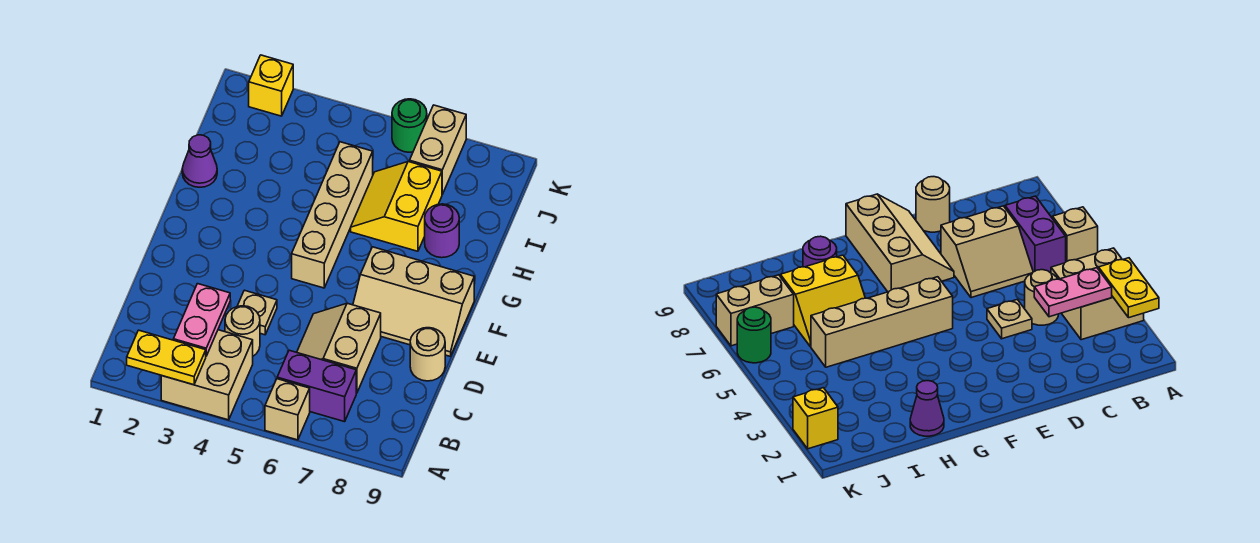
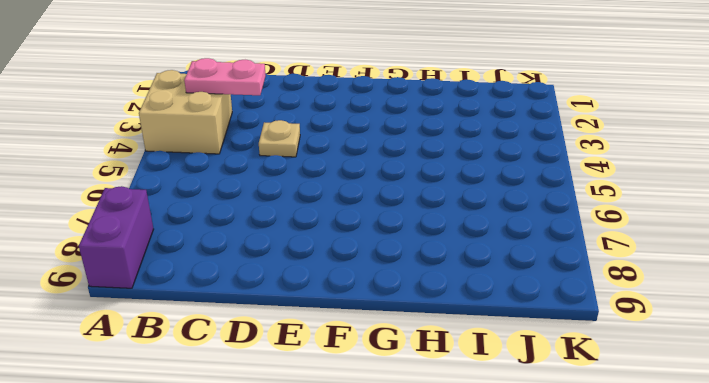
purple 1x2 brick [79,186,154,288] -> purple 1x2 brick moved to [277,350,356,422]
none -> tan 1x1 brick [265,379,310,440]
none -> tan 1x1 round brick [225,306,260,356]
none -> tan 2x2 slope [297,303,381,393]

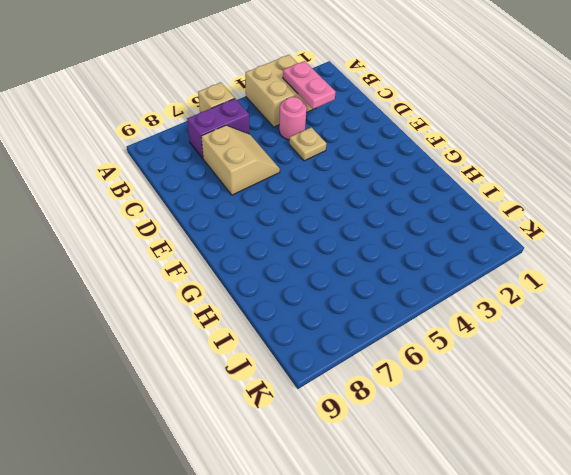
pink 1x1 round brick [279,97,307,140] -> tan 1x1 round brick [225,306,260,356]
none -> tan 1x1 round brick [410,328,445,381]
none -> tan 2x3 slope [353,247,474,356]
none -> tan 1x4 brick [292,142,373,288]

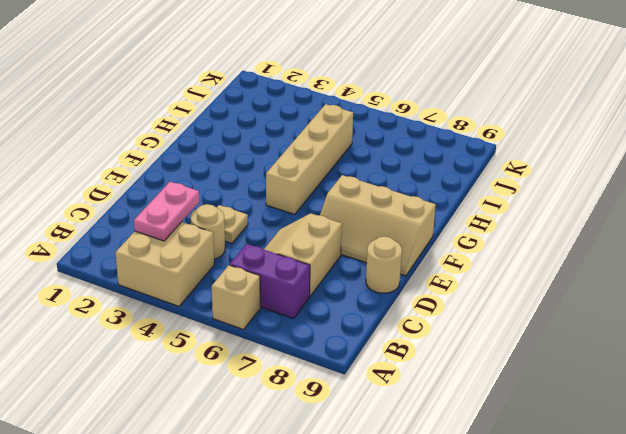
none -> purple 1x1 cone [182,135,217,187]
none -> yellow 2x2 slope [351,162,442,251]
none -> purple 1x1 round brick [425,204,459,258]

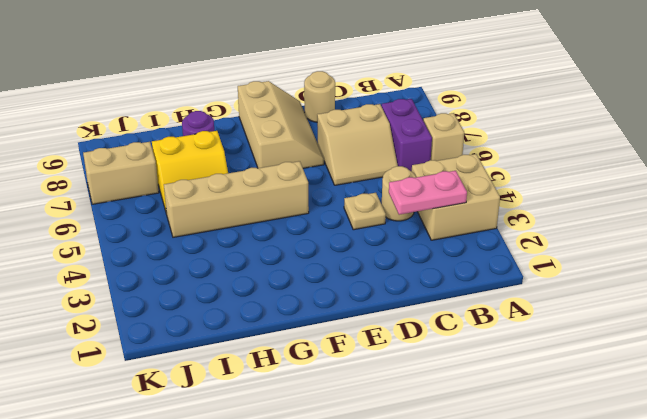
none -> purple 1x1 cone [182,135,217,187]
none -> yellow 1x1 brick [249,55,293,116]
none -> green 1x1 round brick [392,99,427,152]

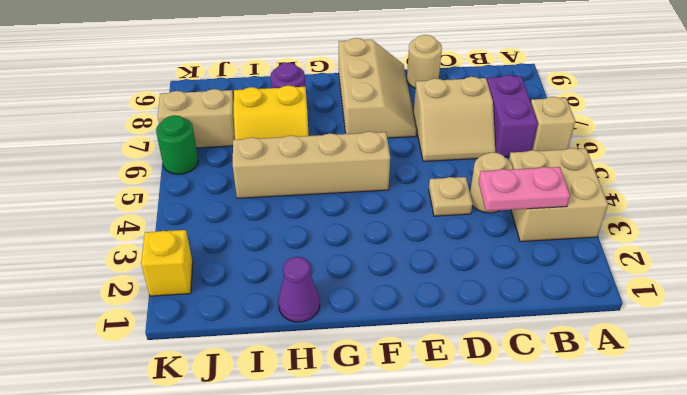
none -> yellow 1x2 plate [127,330,206,385]

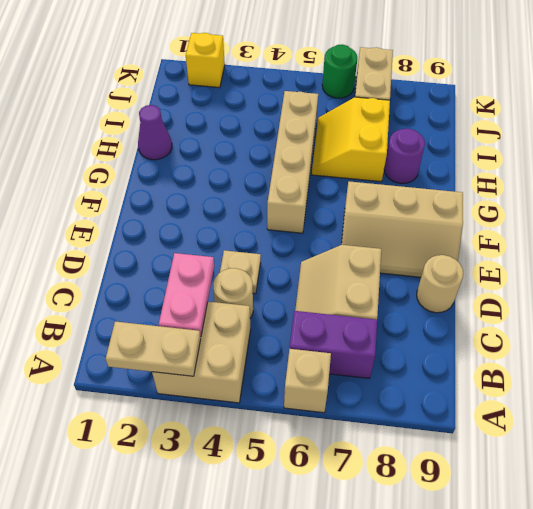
tan 1x2 plate [106,322,201,376] -> yellow 1x2 plate [127,330,206,385]

